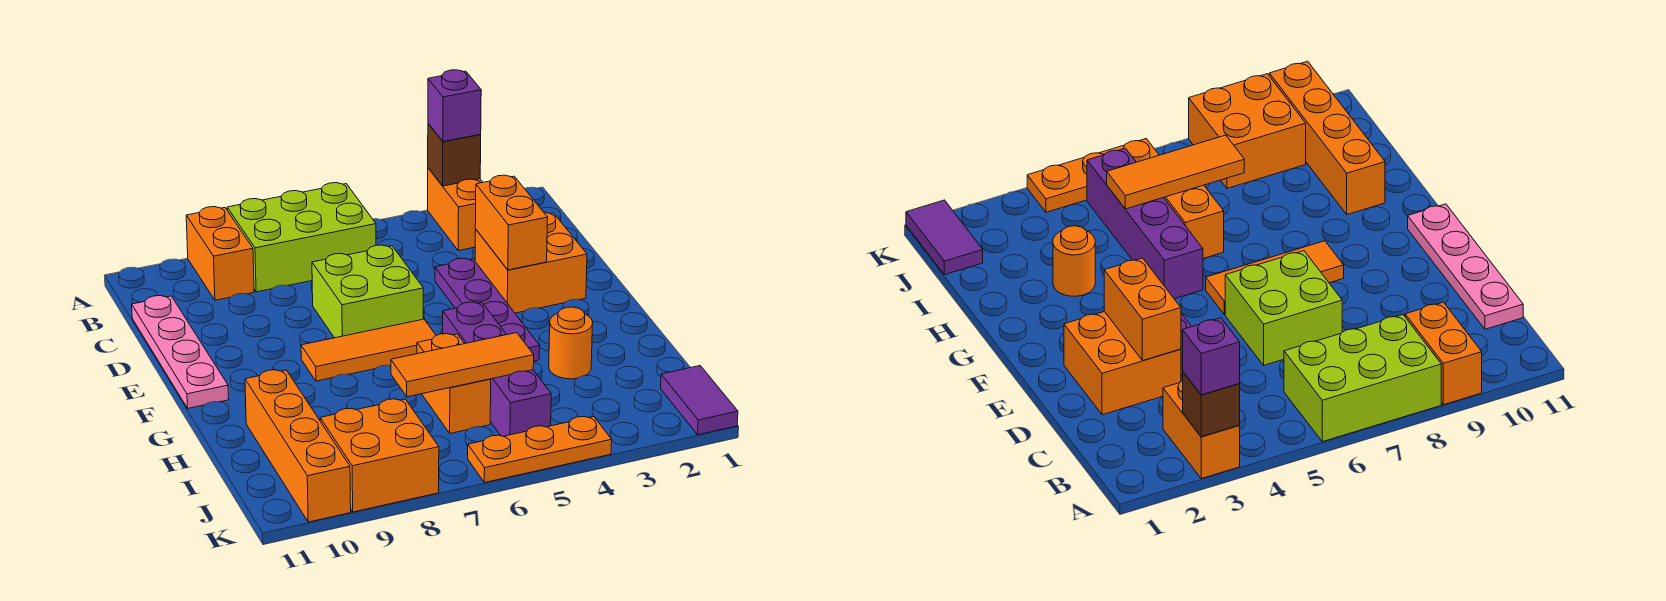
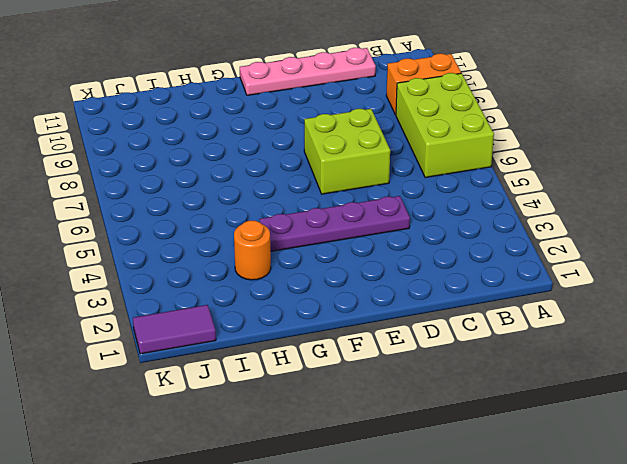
none -> orange 1x2 brick [428,168,483,251]
none -> orange 2x2 brick [475,212,587,313]
none -> orange 1x3 tile [301,319,436,381]

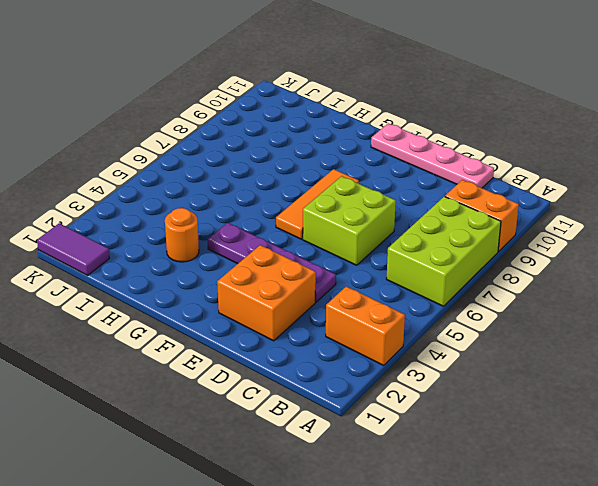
none -> purple 1x4 brick [443,302,551,436]
none -> orange 1x2 brick [417,334,491,434]
none -> orange 1x4 brick [245,370,351,522]

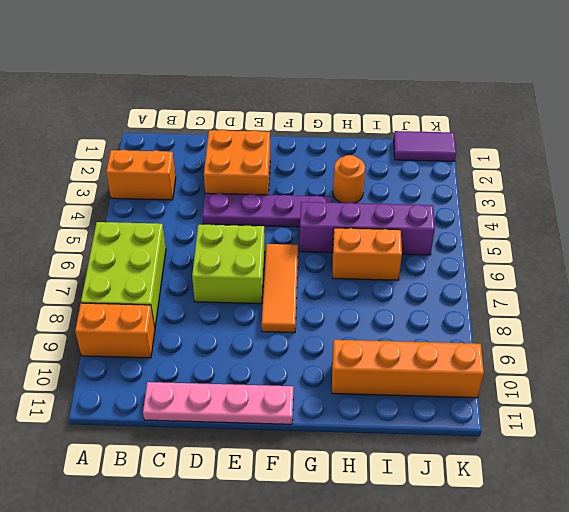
none -> orange 2x2 brick [320,399,439,512]
none -> orange 1x3 plate [468,416,612,483]
none -> brown 1x1 brick [428,124,481,186]

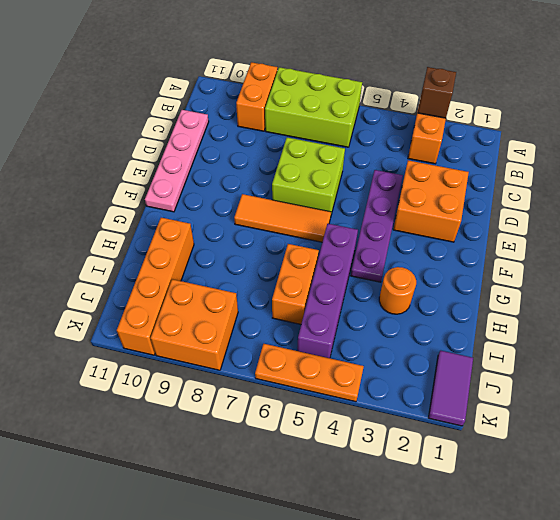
none -> orange 1x2 brick [475,175,548,270]
none -> orange 1x3 tile [391,333,534,397]
none -> purple 1x1 brick [428,70,481,142]

